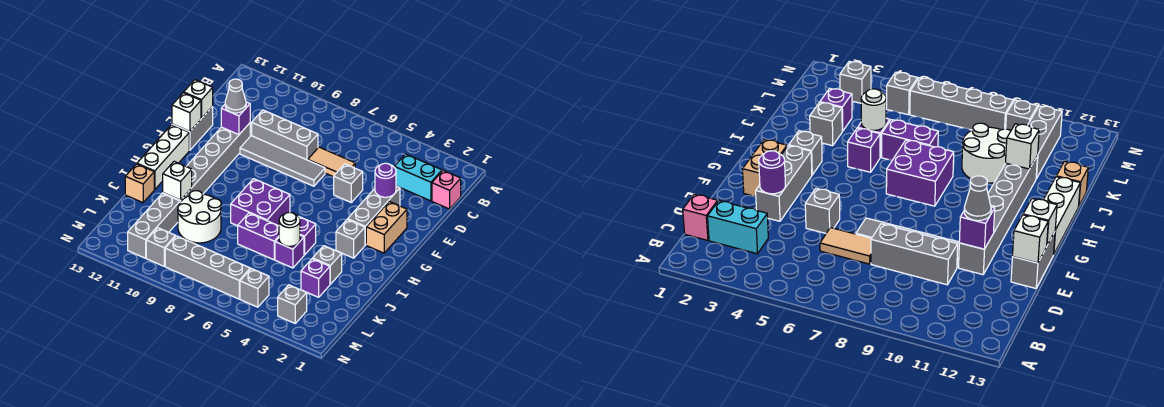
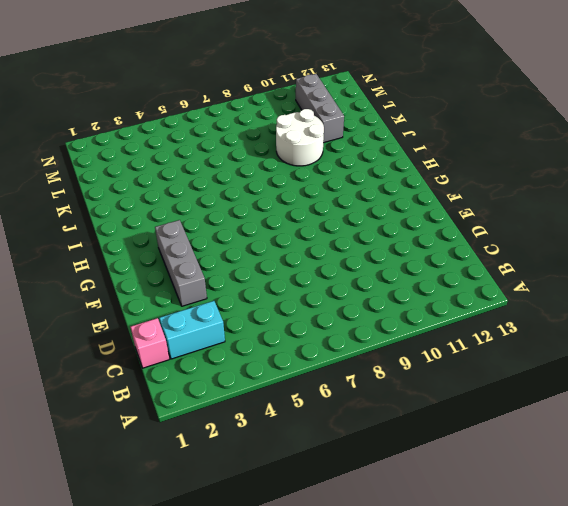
none -> tan 1x2 tile [308,147,355,177]
none -> grey 1x3 brick [252,110,318,160]
none -> grey 1x1 brick [334,164,363,202]
none -> grey 1x4 tile [240,136,325,186]

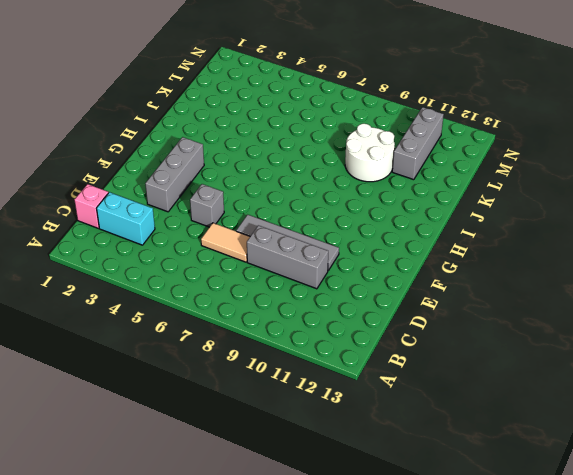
none -> grey 1x6 brick [163,123,250,202]
none -> grey 1x2 brick [172,107,213,150]
none -> tan 1x2 brick [366,201,407,253]
none -> white 1x3 brick [137,125,189,190]

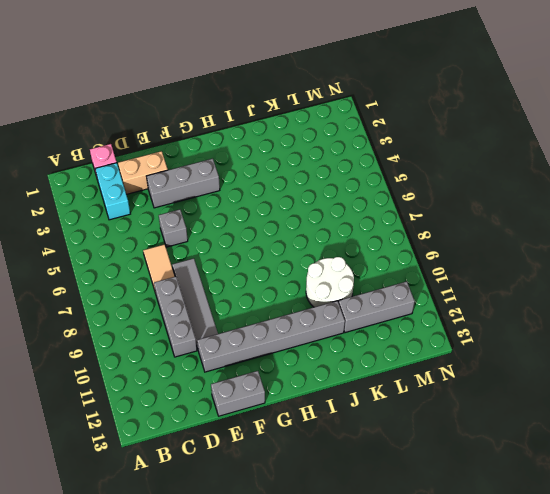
tan 1x2 brick [118,151,168,194] -> tan 1x2 brick moved to [366,201,407,253]
none -> white 1x3 brick [137,125,189,190]
none -> grey 1x1 brick [336,219,365,258]
none -> purple 2x2 brick [231,179,290,226]
none -> purple 1x1 brick [298,216,316,255]

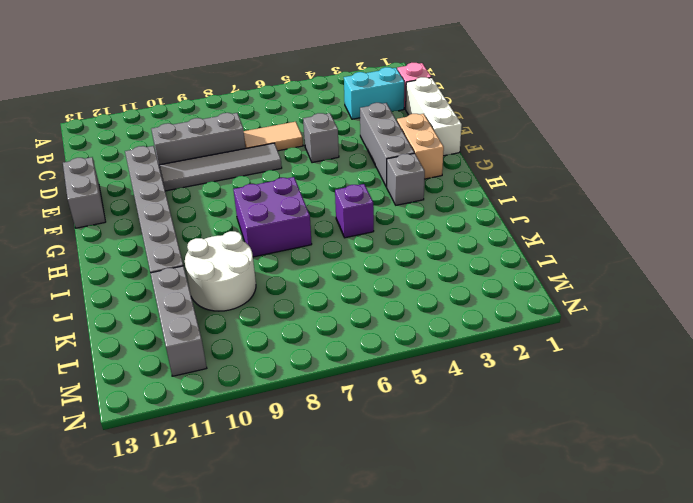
white 1x3 brick [406,77,462,156] -> white 1x3 brick moved to [137,125,189,190]
none -> grey 1x1 brick [313,246,342,284]
none -> purple 1x1 brick [275,235,304,268]
none -> purple 1x2 brick [238,213,279,260]
none -> tan 1x1 brick [125,164,154,203]

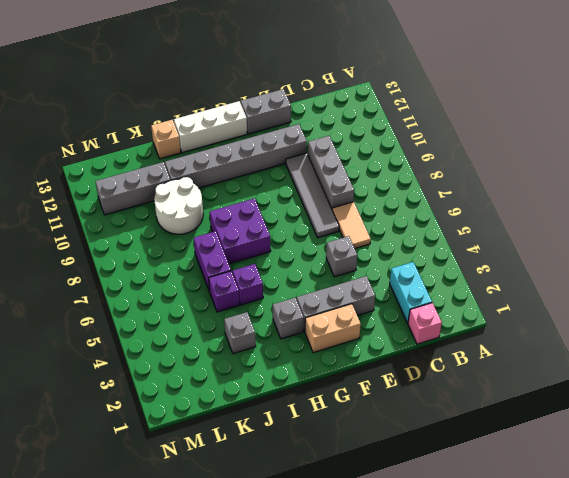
none -> purple 1x1 brick [301,259,330,297]
none -> grey 1x1 brick [278,285,307,323]
none -> grey 1x1 brick [240,269,269,307]
none -> grey 1x4 brick [165,236,250,299]

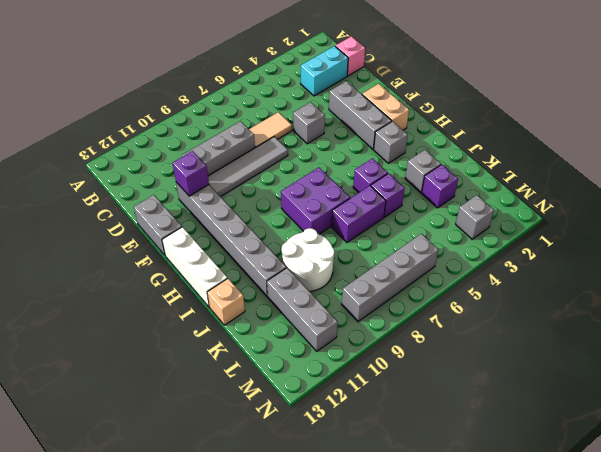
none -> grey 1x1 brick [240,269,269,307]
none -> grey 1x1 brick [146,228,175,266]
none -> purple 1x1 round brick [375,163,396,197]
none -> white 1x1 brick [184,80,213,118]

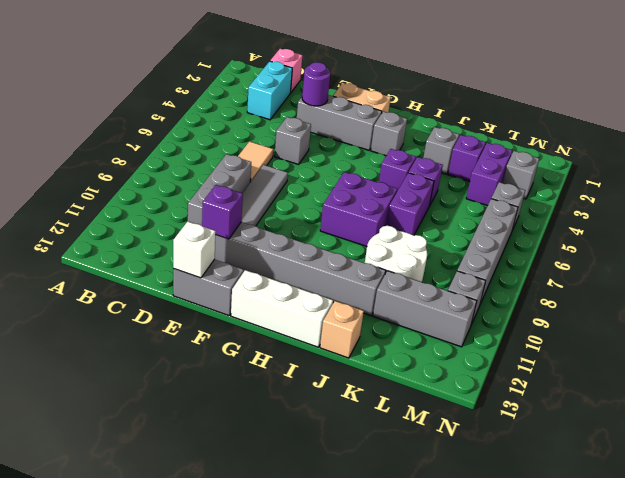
purple 1x2 brick [466,143,512,206] -> none
none -> white 1x1 brick [172,93,201,132]
none -> white 1x1 round brick [279,212,300,246]
none -> white 1x1 brick [163,161,192,200]
none -> grey 1x1 cone [225,79,246,113]

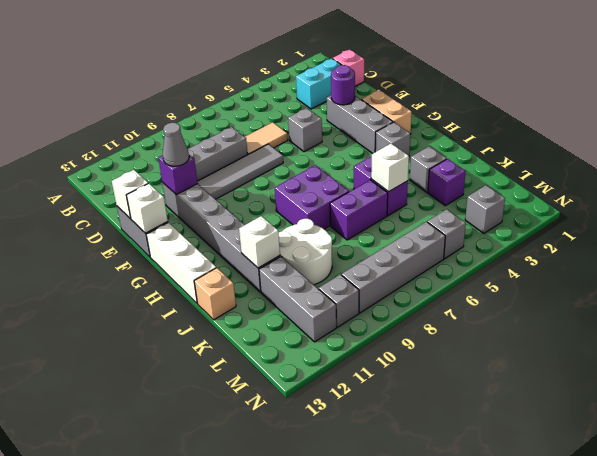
white 1x1 brick [371,144,409,192] -> white 1x1 round brick [279,212,300,246]

